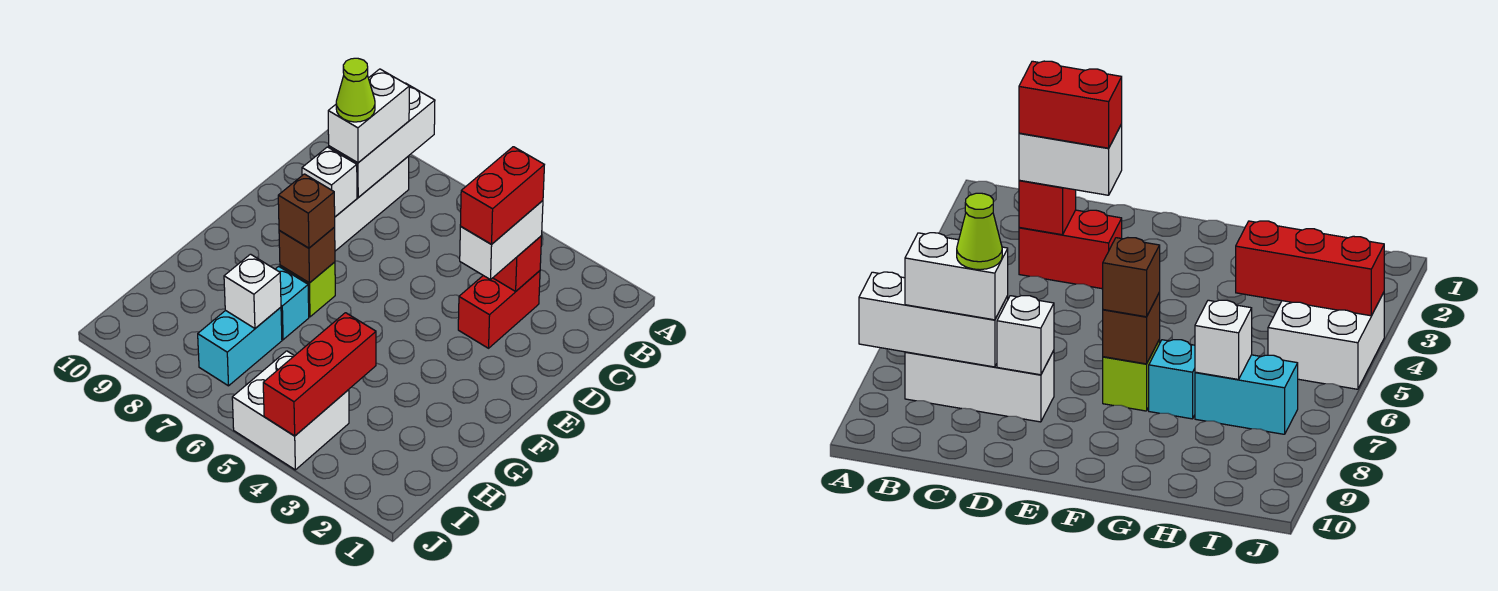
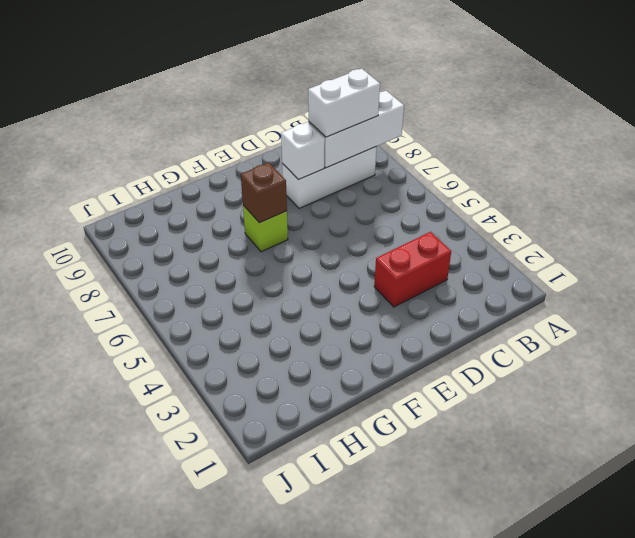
none -> cyan 1x1 brick [275,266,309,340]
none -> cyan 1x2 brick [198,307,282,386]
none -> white 2x2 brick [232,351,349,470]

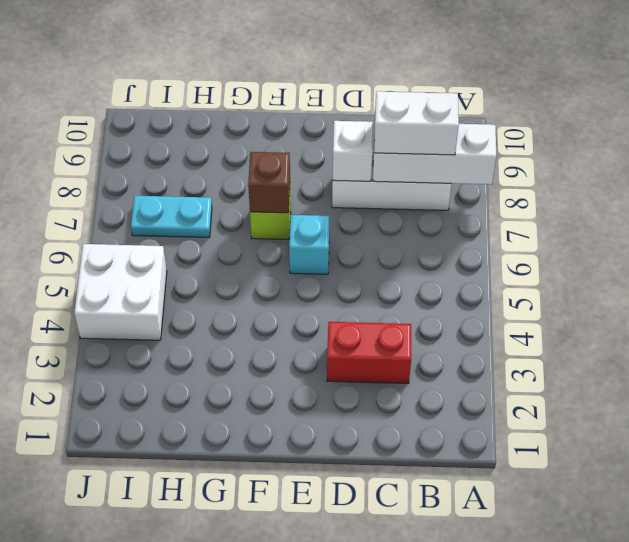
cyan 1x1 brick [289,215,330,274] -> cyan 1x1 brick moved to [275,266,309,340]
cyan 1x2 plate [131,196,212,238] -> cyan 1x2 brick [198,307,282,386]
none -> red 1x1 brick [493,236,542,291]
none -> red 1x3 brick [263,313,376,436]
none -> white 1x1 brick [224,254,281,328]

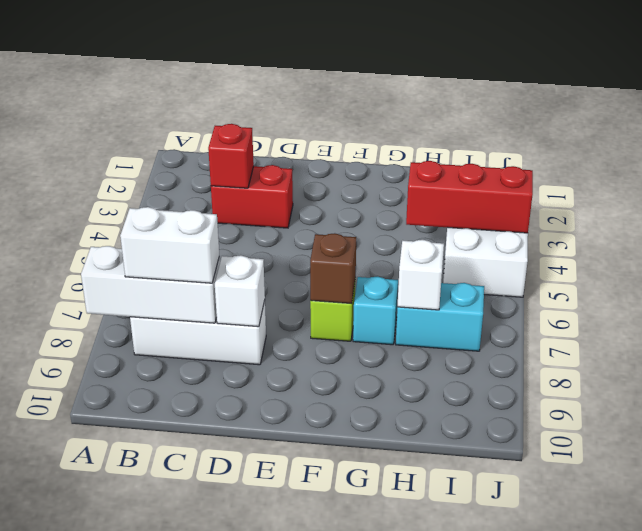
none -> white 1x2 brick [460,201,543,280]
none -> brown 1x1 brick [278,174,335,248]
none -> red 1x2 brick [460,147,544,244]

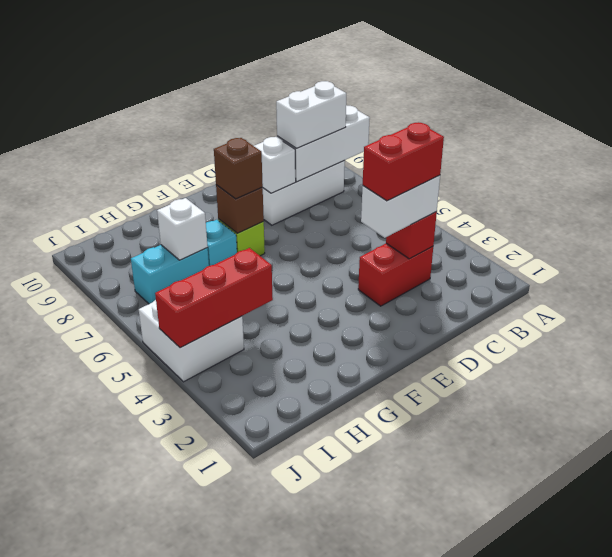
none -> lime 1x1 cone [336,58,375,122]

